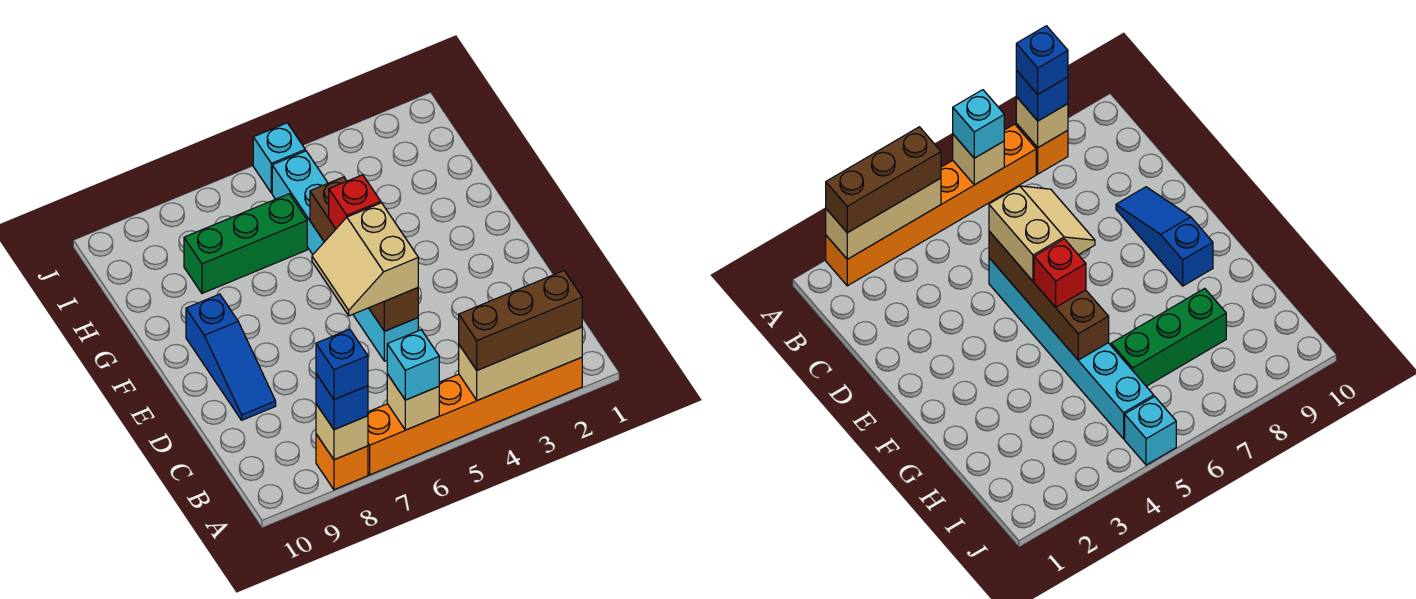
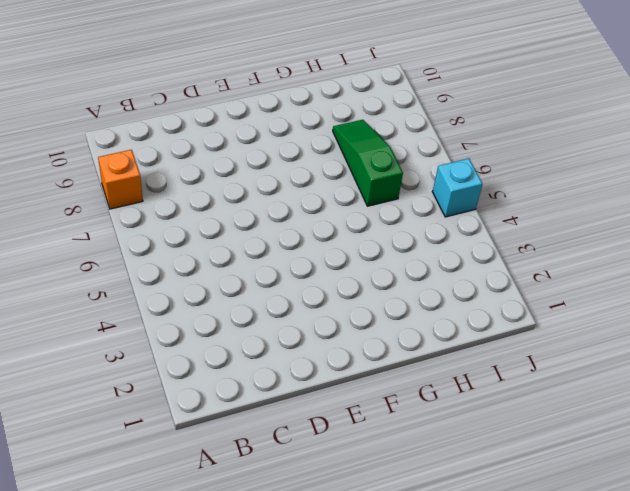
green 1x3 slope [333,120,403,206] -> green 1x3 brick [184,194,307,293]
none -> orange 1x6 brick [368,357,582,475]
none -> cyan 1x6 brick [272,151,418,361]
none -> blue 1x3 slope [186,294,276,420]

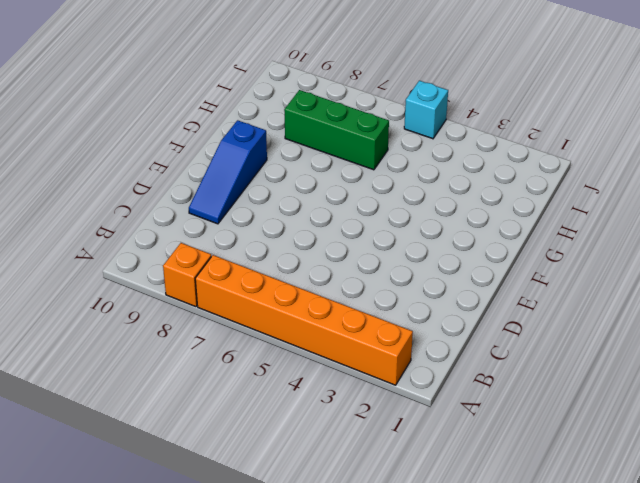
none -> cyan 1x6 brick [272,151,418,361]
none -> tan 1x3 brick [459,327,582,400]
none -> tan 1x1 brick [387,374,439,430]

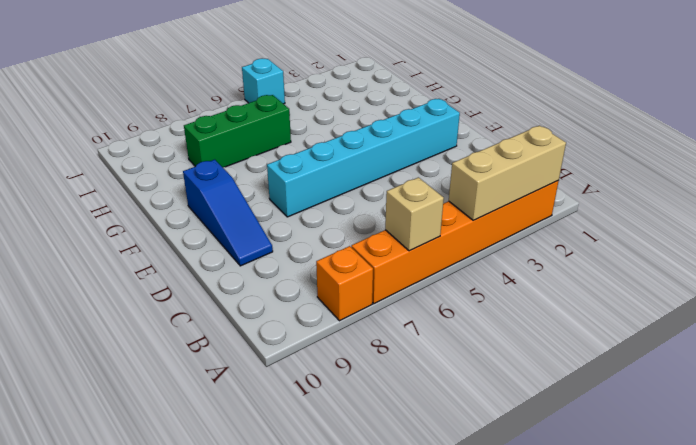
cyan 1x6 brick [267,99,460,217] -> cyan 1x6 brick turned to [272,151,418,361]
none -> tan 1x1 brick [316,404,368,460]
none -> brown 1x4 brick [310,177,418,331]
none -> brown 1x3 brick [459,271,582,370]

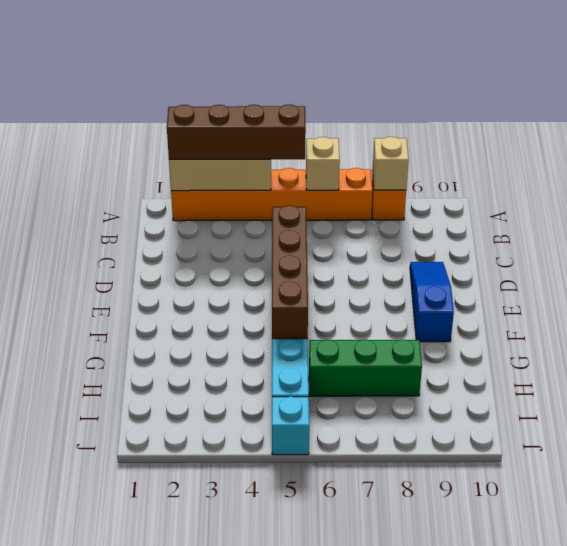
brown 1x4 brick [167,104,306,160] -> brown 1x3 brick [459,271,582,370]
none -> cyan 1x1 brick [387,330,439,400]
none -> blue 1x1 brick [316,374,368,430]
none -> tan 2x2 slope [312,203,418,316]

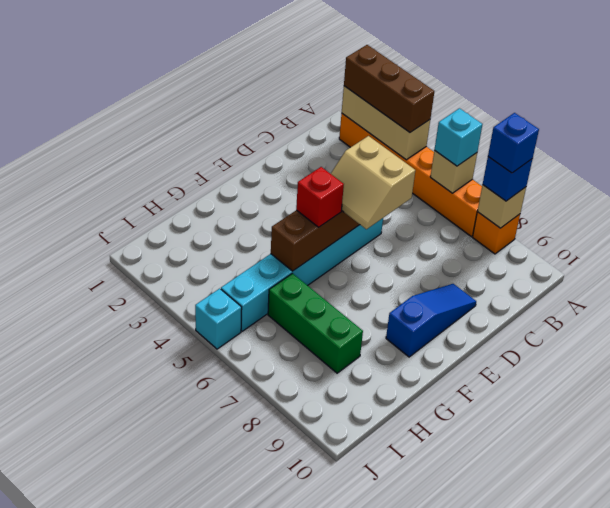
tan 2x2 slope [331,136,415,229] -> tan 2x2 slope turned to [312,203,418,316]

